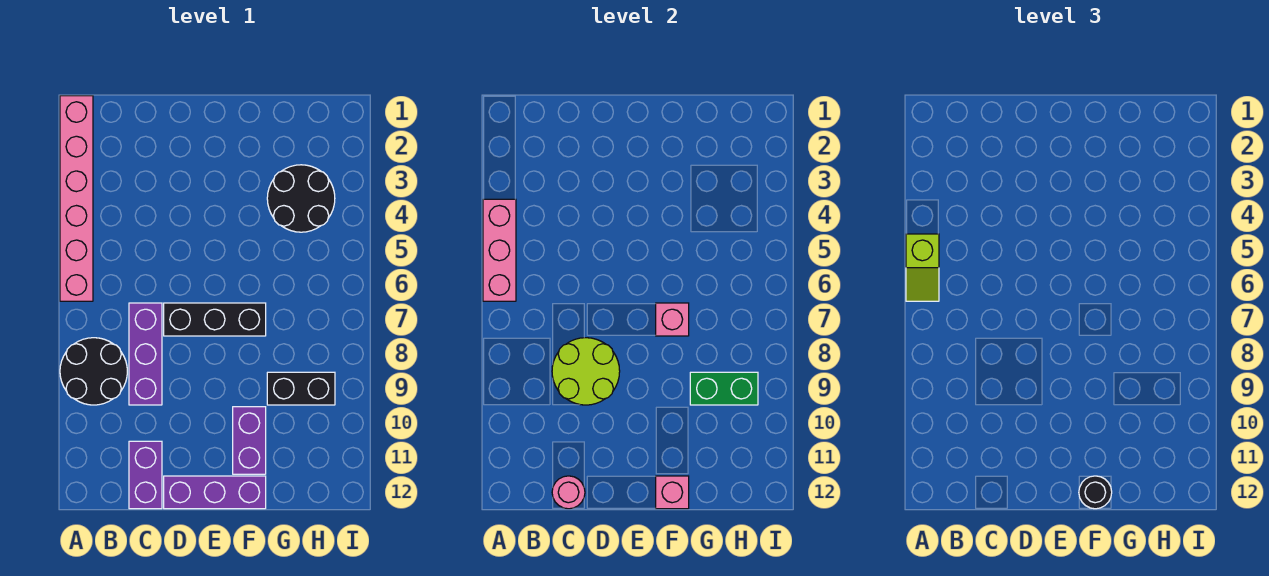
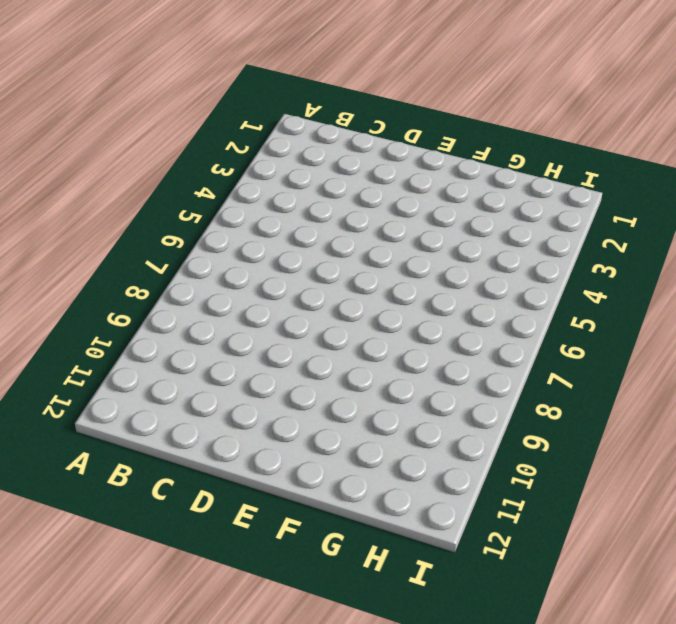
none -> pink 1x6 brick [60,96,93,301]
none -> black 2x2 round brick [60,338,127,405]
none -> purple 1x3 brick [129,303,162,405]

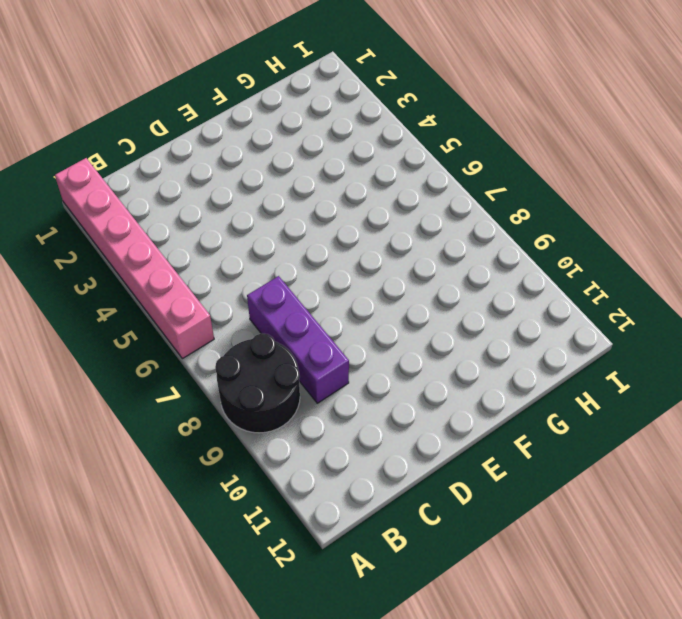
none -> purple 1x2 brick [129,441,162,509]
none -> black 1x3 brick [164,303,266,336]
none -> purple 1x3 brick [164,476,266,509]

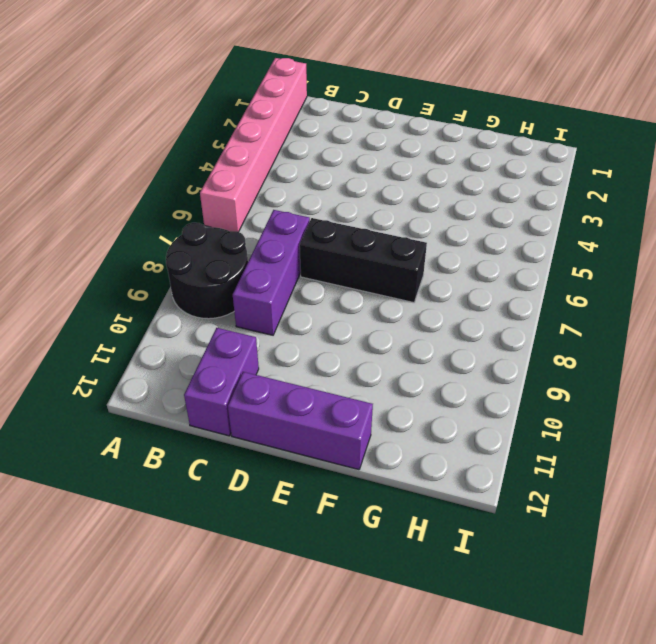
none -> purple 1x2 brick [233,407,266,474]
none -> black 2x2 round brick [267,165,335,232]
none -> black 1x2 brick [267,372,335,405]

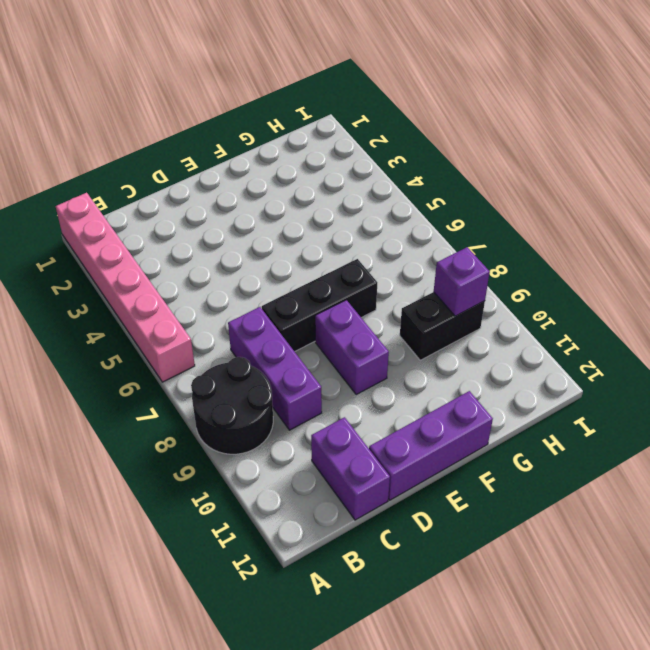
purple 1x2 brick [315,300,389,394] -> purple 1x2 brick moved to [233,407,266,474]
purple 1x1 brick [434,247,490,316] -> green 1x2 brick [690,372,758,405]
none -> black 2x2 round brick [267,165,335,232]
none -> pink 1x3 brick [483,199,516,301]
none -> lime 2x2 round brick [552,338,620,405]

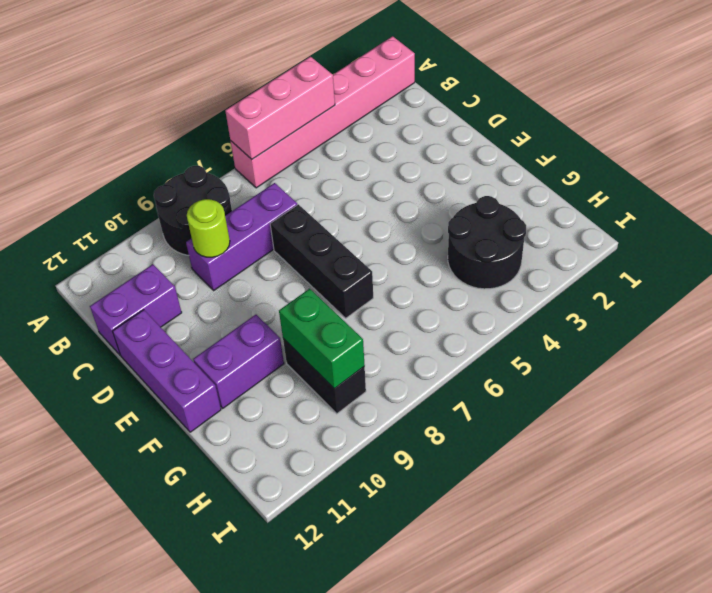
lime 1x1 round brick [187,199,230,257] -> lime 2x2 round brick [552,338,620,405]
none -> pink 1x1 round brick [552,476,585,509]
none -> pink 1x1 brick [656,303,689,336]
none -> pink 1x1 brick [656,476,689,509]

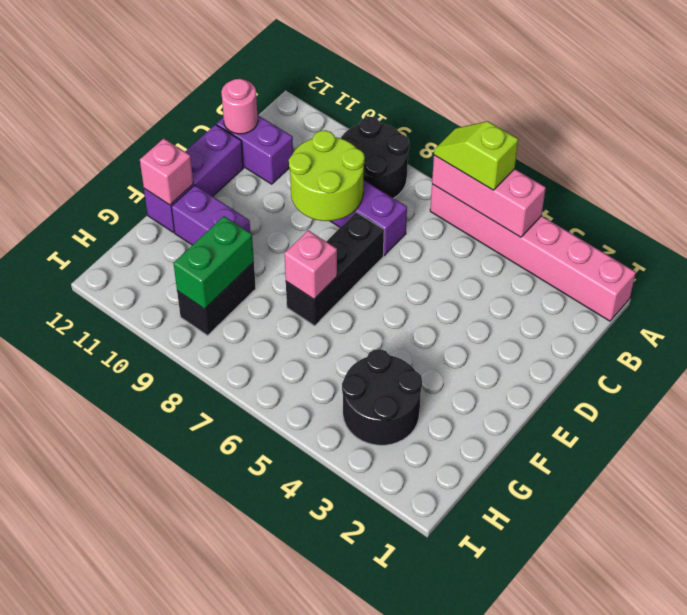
none -> black 1x1 round brick [1079,476,1112,509]

